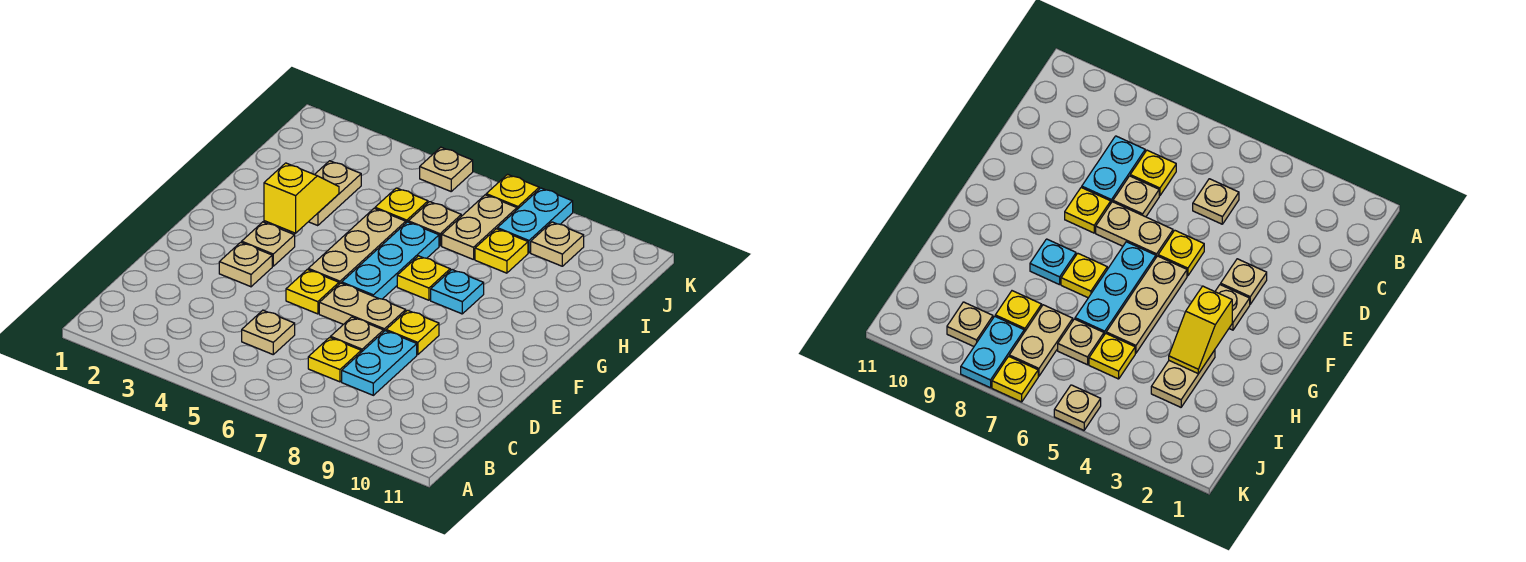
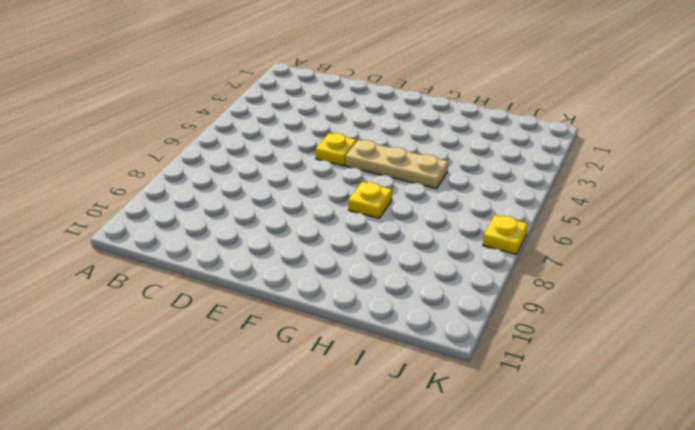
none -> tan 1x1 plate [242,310,295,354]
none -> yellow 1x1 plate [308,337,361,382]
none -> cyan 1x2 plate [342,331,417,395]

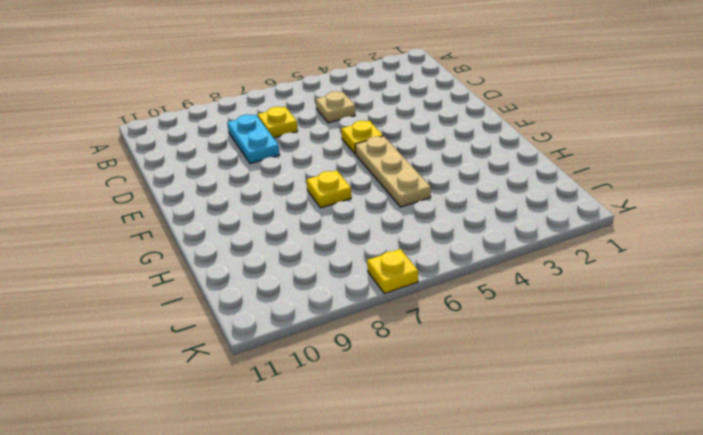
none -> tan 1x1 plate [331,317,383,352]
none -> tan 1x1 plate [219,242,272,287]
none -> tan 1x2 plate [319,283,406,332]

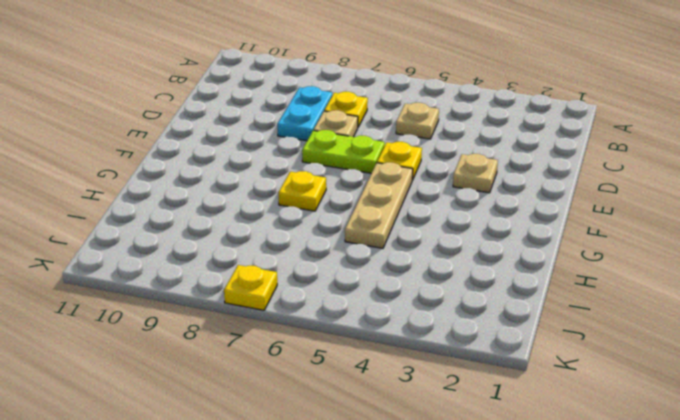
lime 1x2 plate [302,130,385,173] -> tan 1x2 plate [319,283,406,332]
none -> yellow 1x1 plate [386,310,439,355]
none -> tan 1x1 plate [242,222,295,266]
none -> cyan 1x3 plate [342,222,439,299]

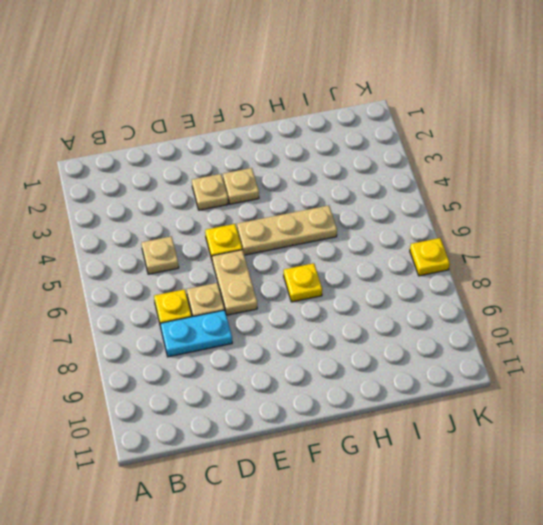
none -> yellow 1x1 plate [386,310,439,355]
none -> cyan 1x3 plate [342,222,439,299]
none -> cyan 1x1 plate [431,270,484,314]

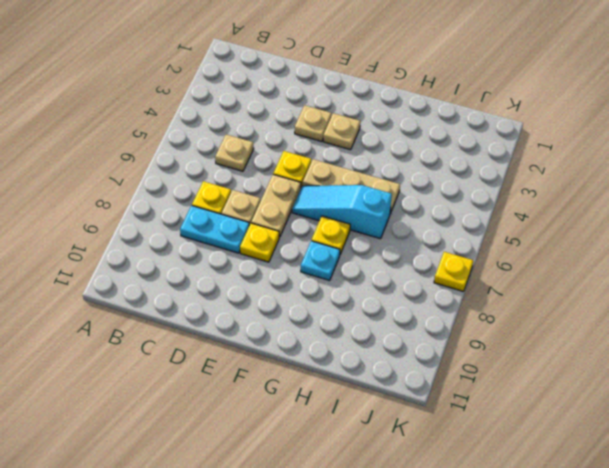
cyan 1x3 slope [292,185,392,239] -> cyan 1x3 plate [342,222,439,299]
none -> tan 1x2 plate [309,161,361,226]
none -> yellow 1x1 plate [375,188,428,223]
none -> tan 1x1 plate [408,202,461,246]

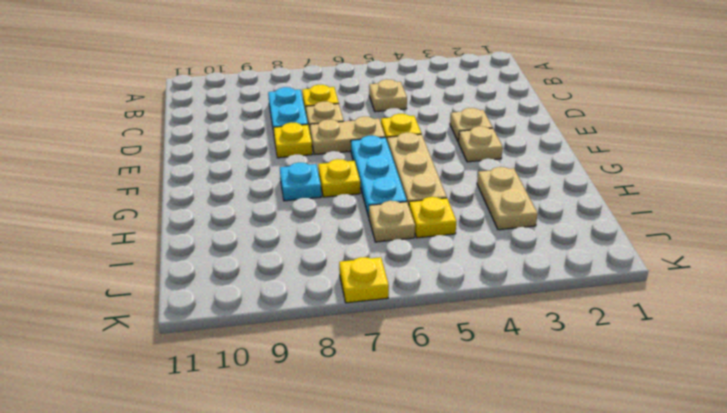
none -> tan 1x2 plate [442,195,517,260]
none -> yellow 1x1 plate [475,229,528,273]
none -> cyan 1x2 plate [497,188,573,253]

